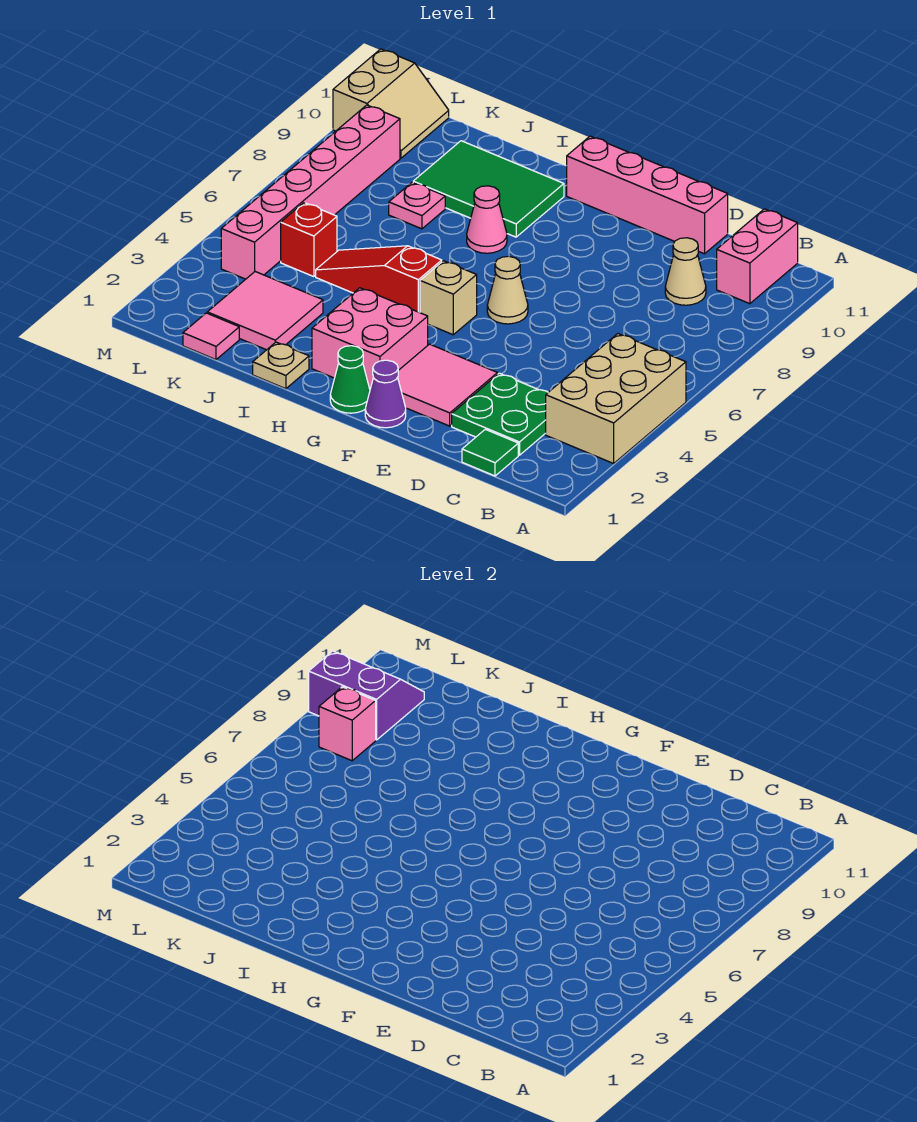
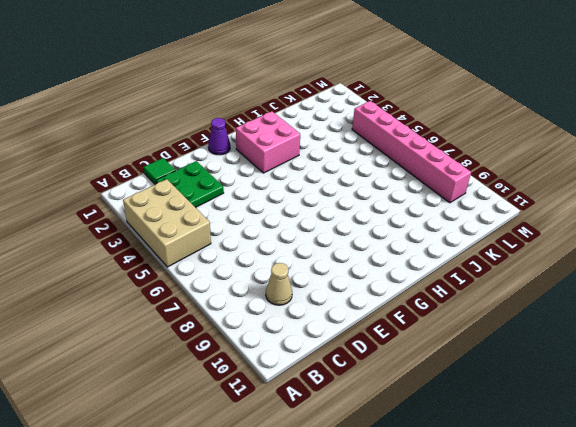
none -> pink 1x2 brick [717,209,798,304]
none -> pink 1x4 brick [567,136,728,254]
none -> pink 2x2 tile [398,344,498,426]

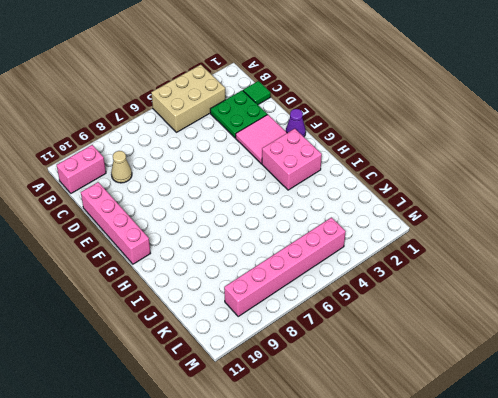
none -> tan 1x1 cone [487,256,528,324]
none -> green 1x1 cone [330,346,370,413]
none -> tan 1x1 brick [420,261,477,335]

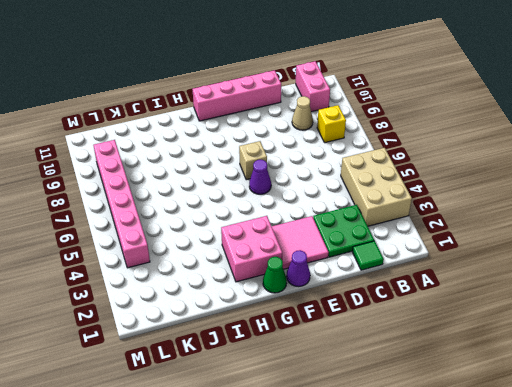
yellow 1x1 brick [317,105,346,143] -> none
purple 1x1 cone [249,160,271,194] -> tan 1x1 cone [487,256,528,324]
tan 1x1 brick [239,141,267,180] -> tan 1x1 brick moved to [420,261,477,335]
none -> red 1x3 slope [316,246,442,313]
none -> pink 1x1 cone [467,186,507,253]
none -> green 2x3 tile [413,141,564,237]

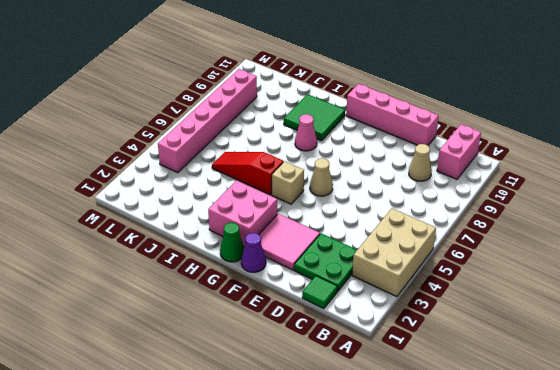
green 2x2 tile [284,94,345,141] -> green 2x3 tile [413,141,564,237]
none -> tan 1x1 plate [253,342,309,389]
none -> pink 2x2 tile [207,272,323,350]
none -> pink 1x1 plate [389,182,445,229]

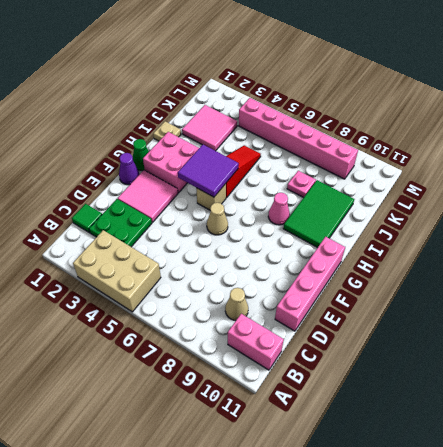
purple 2x2 tile [178,145,239,197] -> none
none -> pink 1x1 tile [183,313,239,360]
none -> red 1x1 brick [281,203,337,277]
none -> tan 2x2 slope [333,49,449,158]

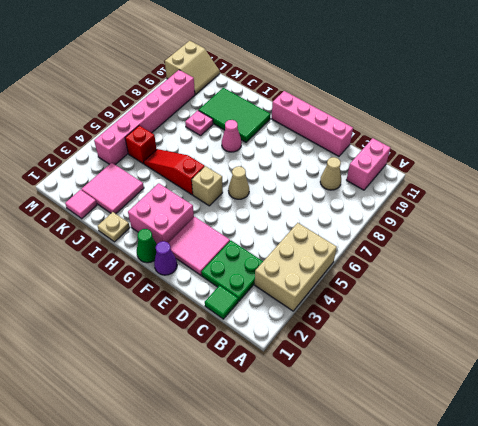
none -> pink 1x1 brick [319,687,376,761]
none -> purple 2x2 slope [309,651,424,740]

